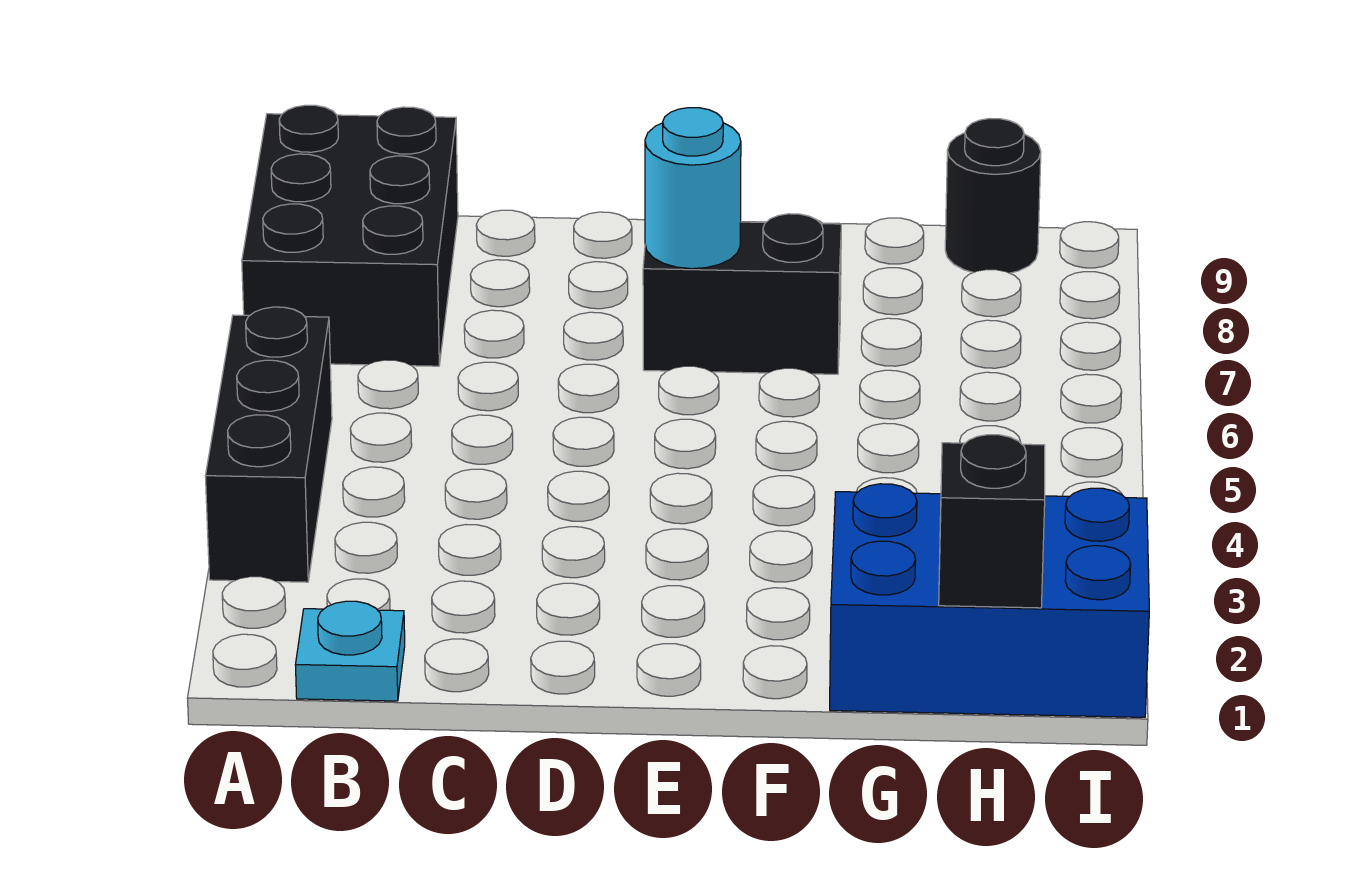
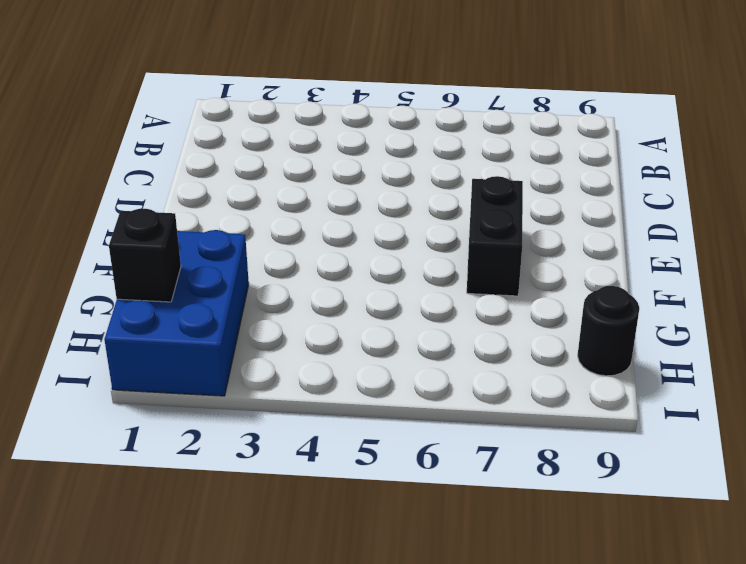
none -> black 1x3 brick [205,307,332,582]
none -> black 2x3 brick [242,105,458,366]

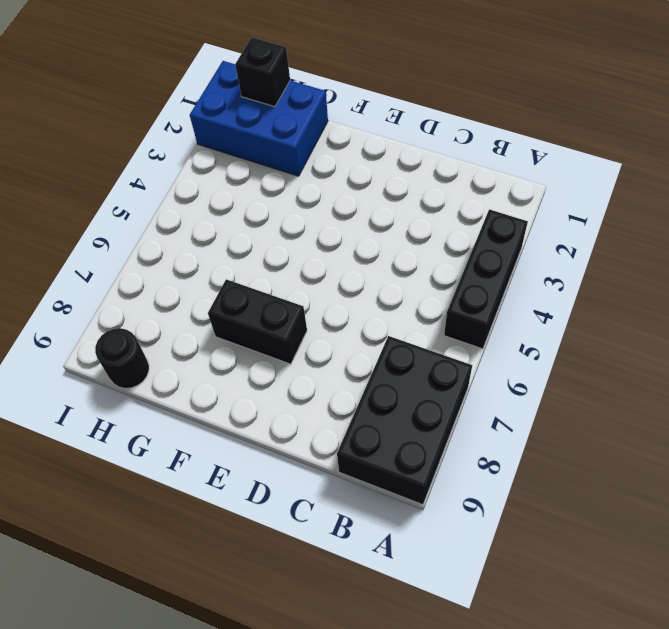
none -> cyan 1x1 plate [296,601,405,701]
none -> cyan 1x1 round brick [645,108,741,269]

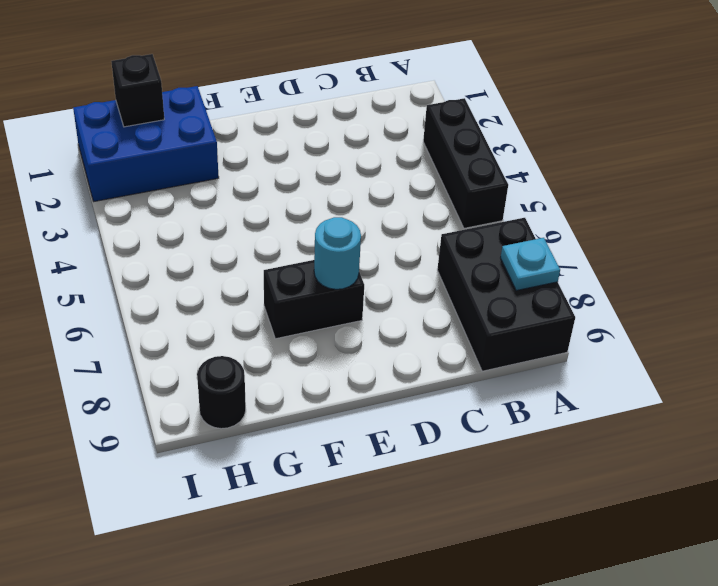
cyan 1x1 plate [501,238,560,291] -> cyan 1x1 plate moved to [296,601,405,701]

